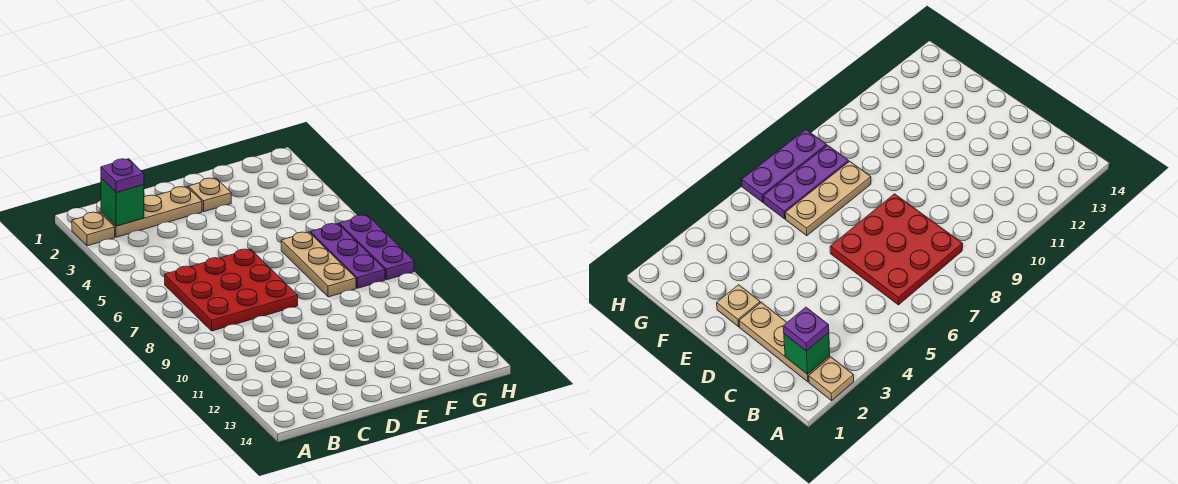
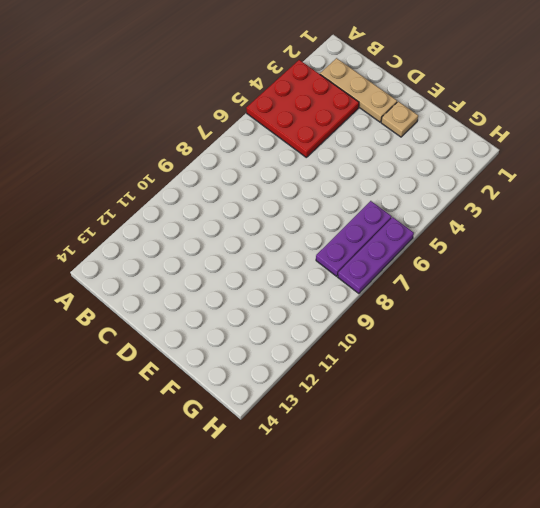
red 3x3 plate [246,60,359,157] -> red 3x3 plate moved to [165,249,298,331]
none -> tan 1x1 plate [72,212,115,246]
none -> tan 1x3 plate [281,232,356,297]

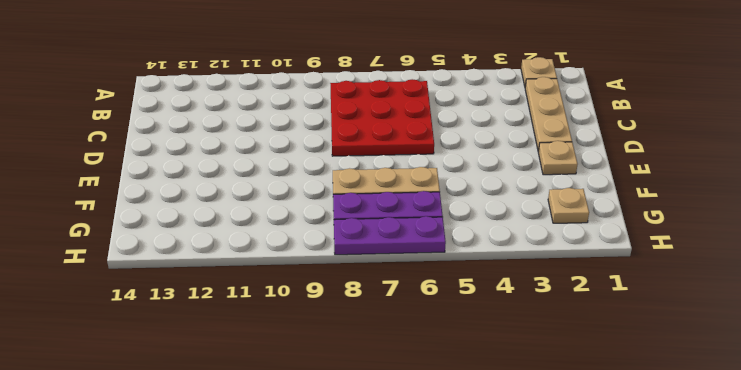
tan 1x1 plate [548,188,589,223] -> none
none -> green 1x1 brick [101,178,144,226]
none -> purple 1x1 plate [101,159,144,193]

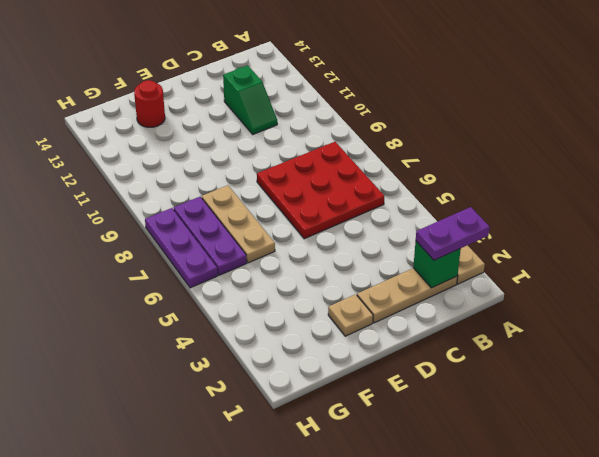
purple 1x2 plate [416,207,489,260] -> purple 1x1 plate [101,159,144,193]
green 1x2 slope [223,65,277,134] -> none
red 1x1 round brick [134,80,165,127] -> none

